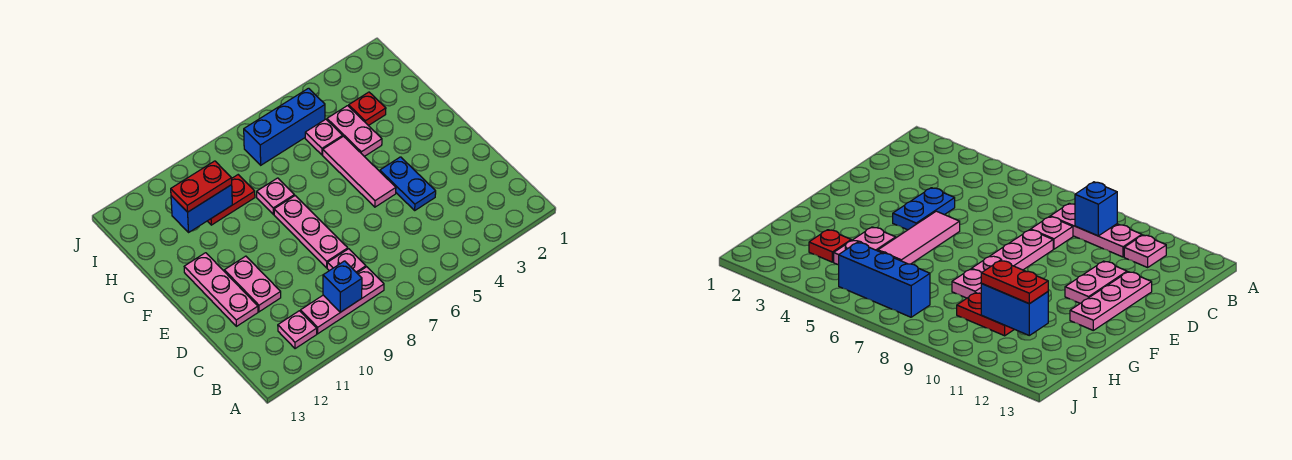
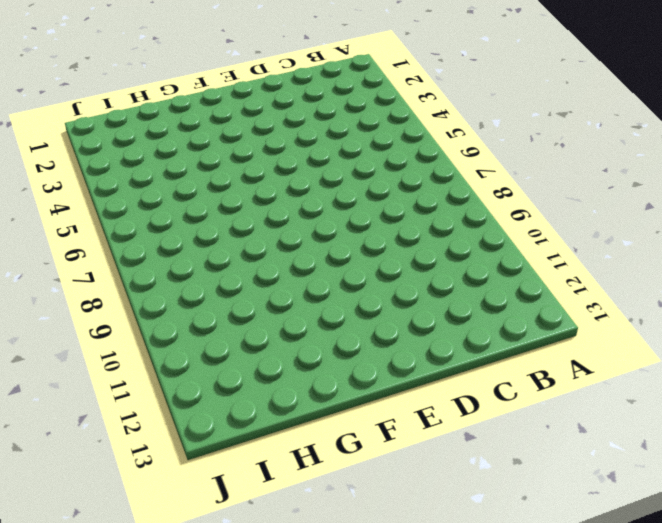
none -> pink 1x3 plate [301,267,384,334]
none -> pink 1x1 plate [278,311,317,349]
none -> pink 1x1 plate [327,249,366,273]

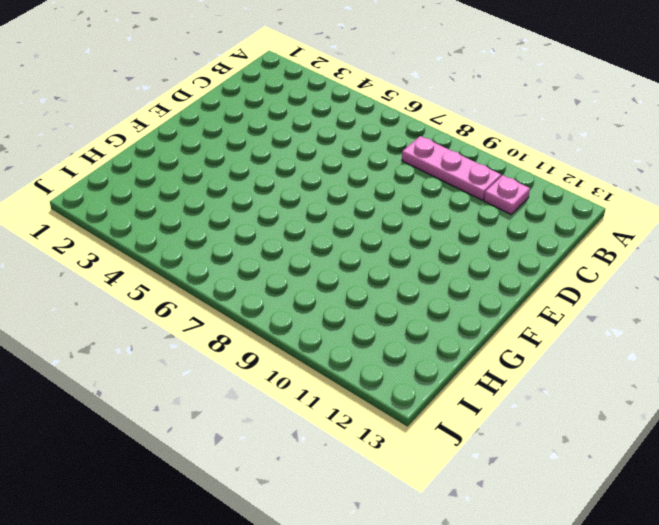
none -> pink 1x1 plate [327,249,366,273]
none -> blue 1x2 plate [380,157,436,210]
none -> pink 1x3 plate [274,196,348,268]

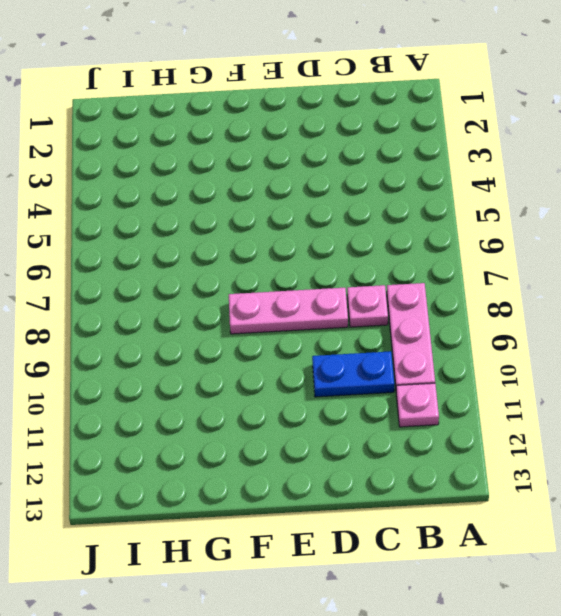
blue 1x2 plate [312,351,394,397] -> blue 1x2 plate moved to [380,157,436,210]
none -> pink 1x2 plate [224,256,281,312]
none -> pink 1x3 plate [184,253,258,326]
none -> pink 1x3 tile [323,136,396,207]

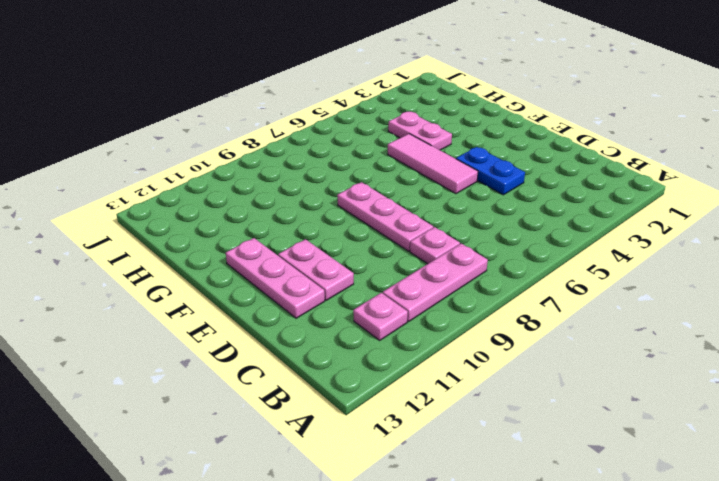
none -> pink 1x1 plate [257,178,294,214]
none -> red 1x1 plate [349,92,386,126]
none -> pink 1x1 plate [305,119,343,155]

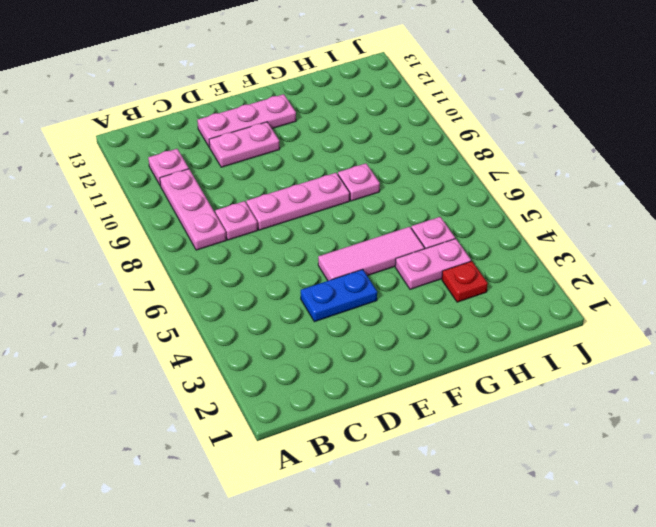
none -> red 1x2 plate [208,175,255,225]
none -> blue 1x3 brick [244,88,325,165]
none -> blue 1x1 brick [323,261,362,312]

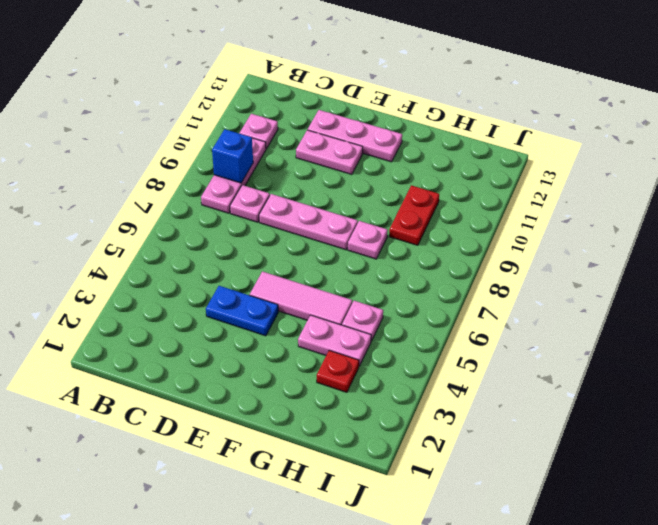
none -> blue 1x3 brick [244,88,325,165]
none -> blue 1x2 brick [171,185,232,232]
none -> red 1x2 plate [171,161,232,212]

